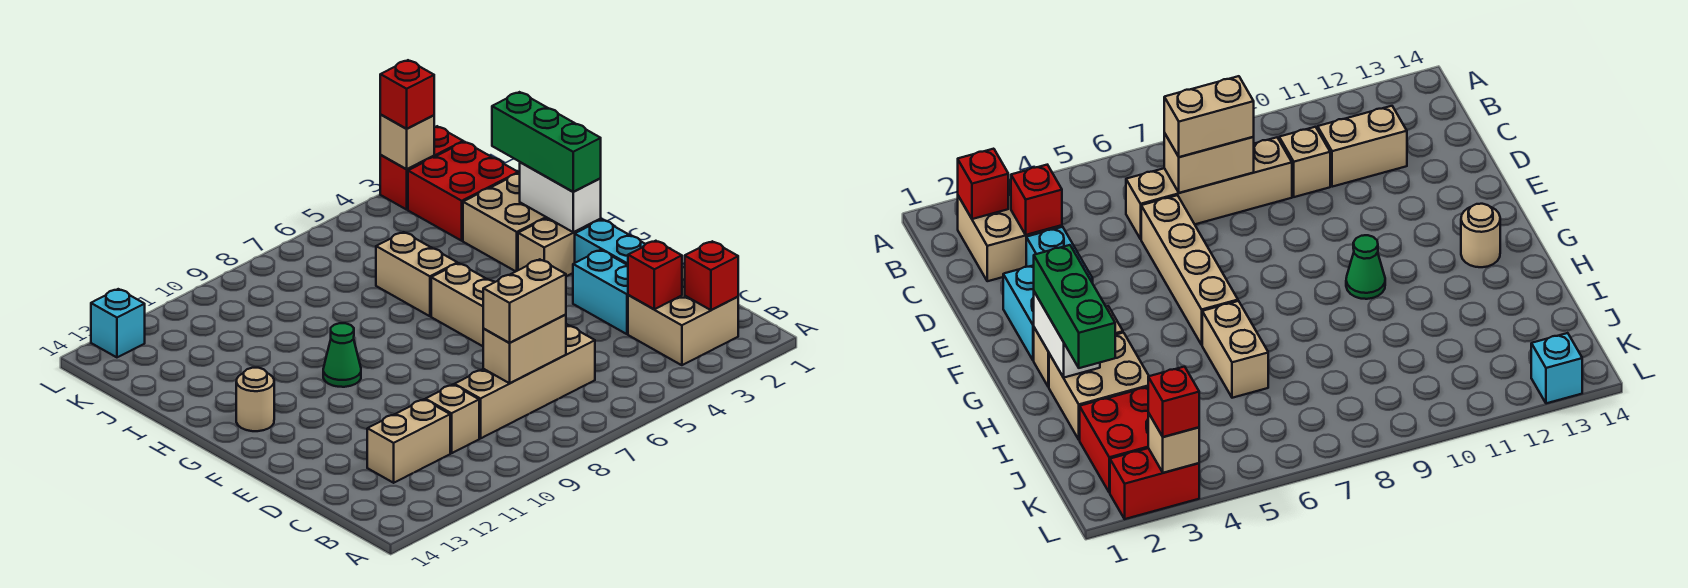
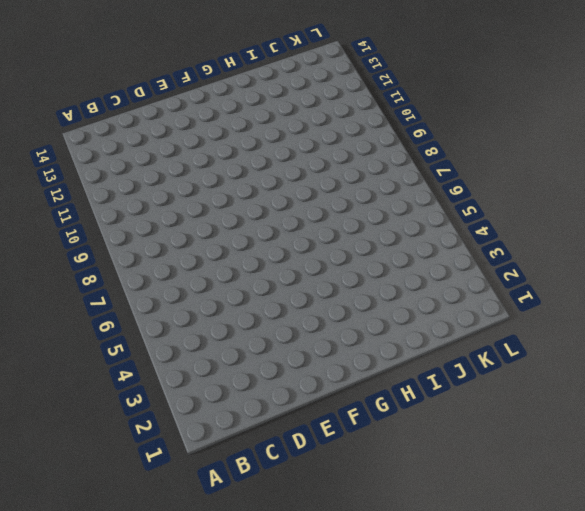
none -> tan 2x2 brick [628,266,738,365]
none -> tan 1x4 brick [454,325,595,438]
none -> tan 1x1 brick [425,385,479,453]

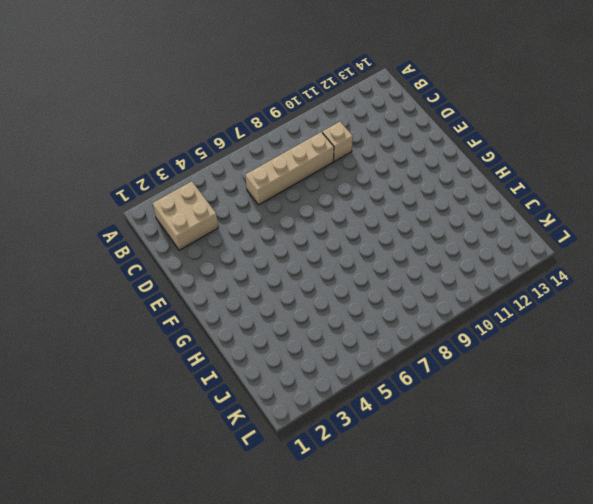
none -> tan 1x2 brick [367,399,450,483]
none -> cyan 1x2 brick [573,250,628,334]
none -> tan 1x4 brick [431,263,568,346]

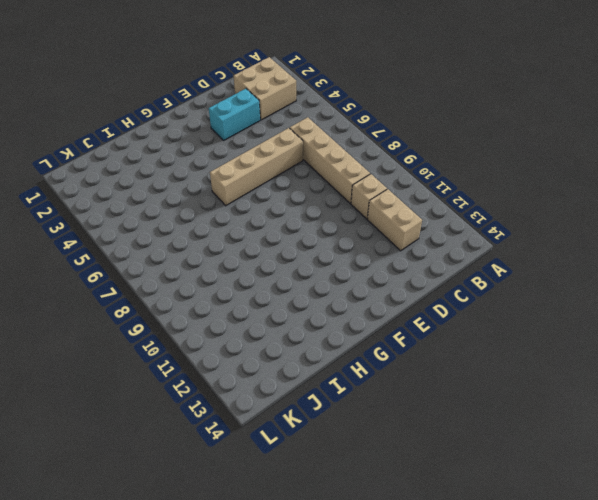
none -> cyan 1x2 brick [575,220,645,265]
none -> tan 1x2 brick [518,218,601,276]
none -> green 1x1 cone [323,323,361,387]

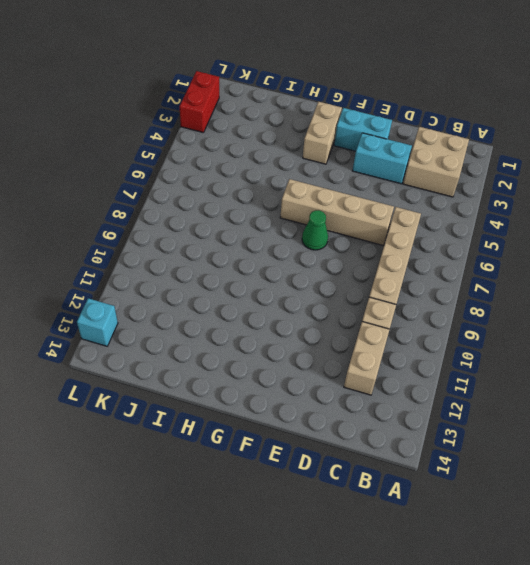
green 1x1 cone [302,210,328,250] -> green 1x1 cone moved to [323,323,361,387]
none -> tan 1x1 round brick [236,368,274,431]
none -> tan 2x2 brick [463,173,547,272]
none -> tan 1x2 brick [376,232,457,316]

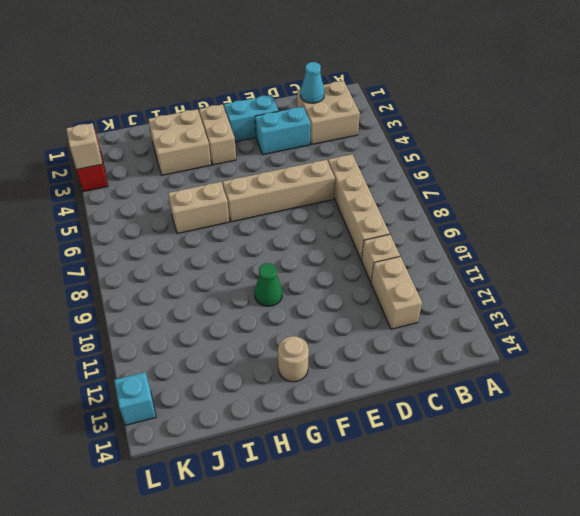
cyan 1x1 cone [300,62,325,103] -> none
none -> red 2x2 brick [408,142,518,241]
none -> red 1x1 brick [685,241,738,310]
none -> red 1x1 brick [628,241,682,309]

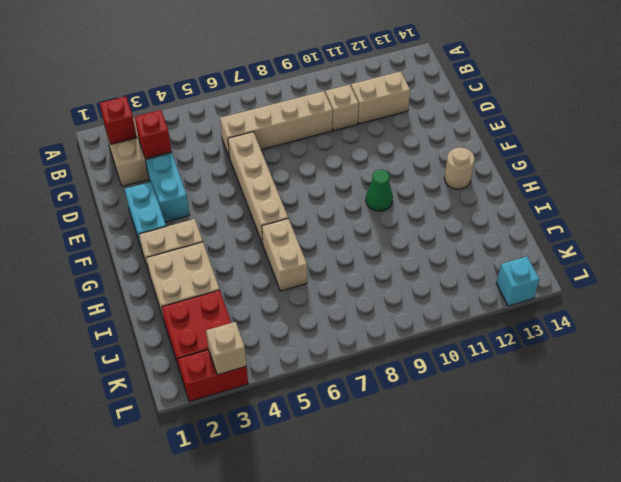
none -> tan 1x2 brick [483,314,566,383]
none -> white 1x2 brick [520,162,601,232]
none -> tan 1x2 brick [483,259,566,343]

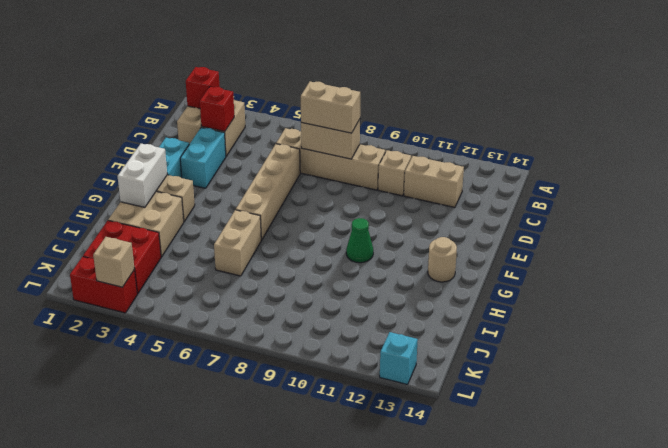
none -> green 1x3 brick [492,92,601,192]
none -> red 1x1 brick [380,60,434,129]

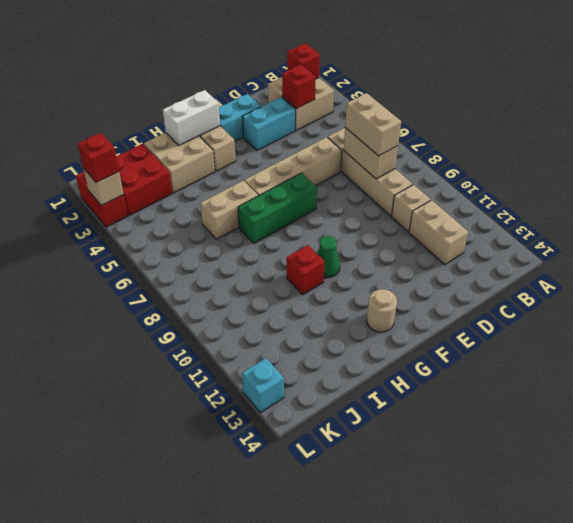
green 1x3 brick [238,173,317,243] -> green 1x3 brick moved to [492,92,601,192]
red 1x1 brick [287,245,325,295] -> none

